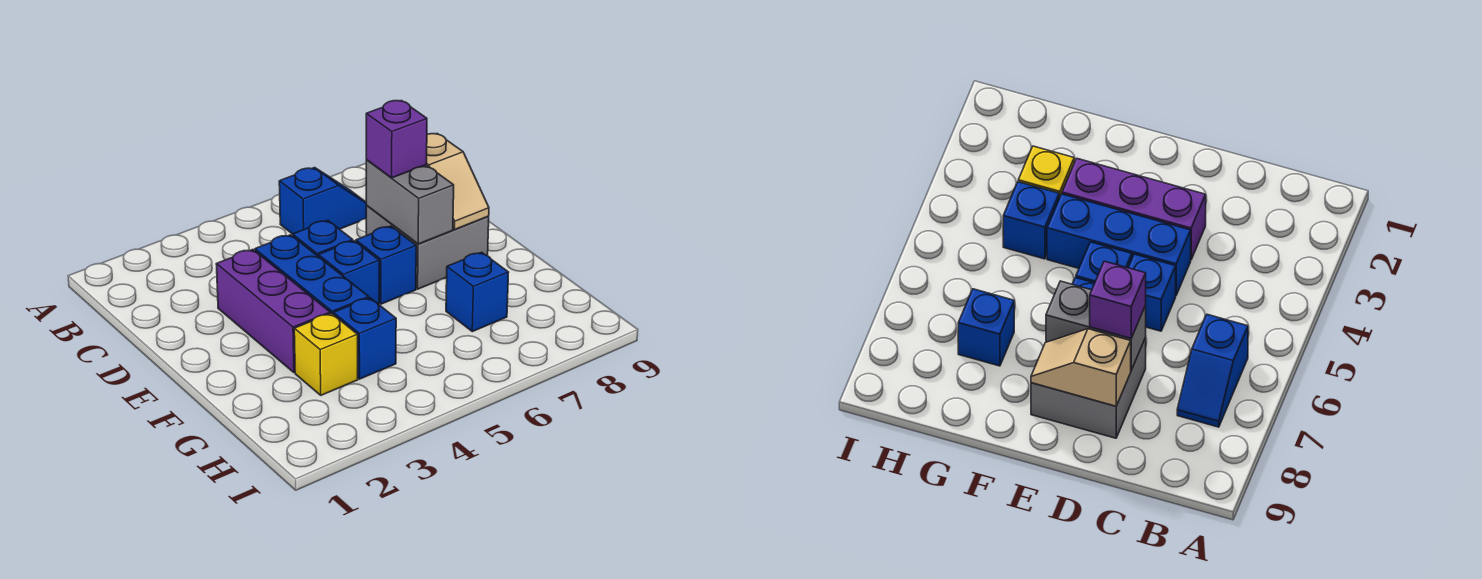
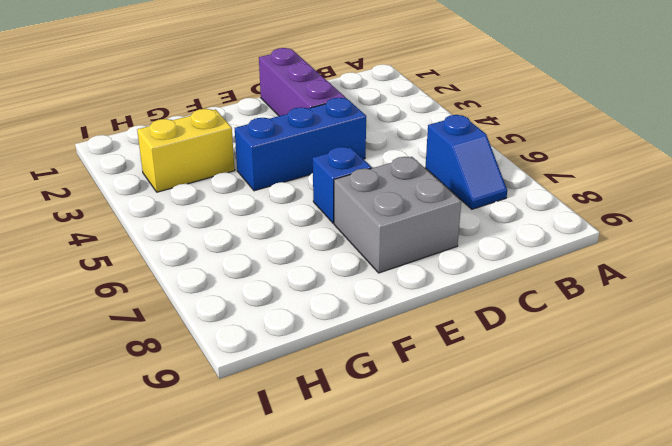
purple 1x3 brick [259,48,346,116] -> purple 1x3 brick turned to [216,250,330,373]
yellow 1x2 brick [137,109,235,192] -> yellow 1x1 brick [294,313,358,395]
none -> blue 1x1 brick [293,221,353,256]
none -> blue 1x1 brick [318,241,379,304]
none -> blue 1x1 brick [333,298,396,379]

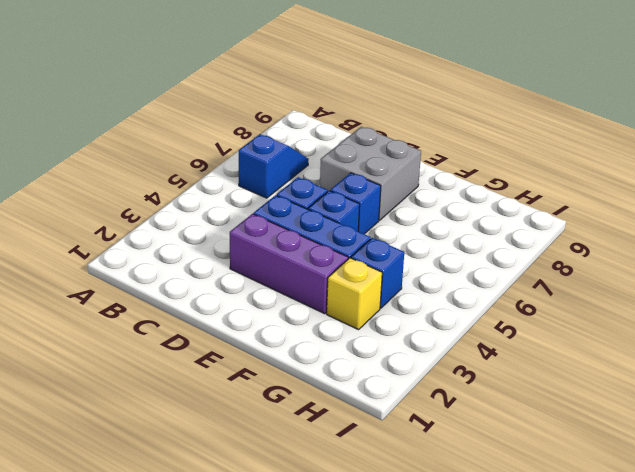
none -> blue 1x1 brick [446,252,509,332]
none -> grey 1x2 brick [366,160,454,244]
none -> tan 1x2 slope [427,134,489,229]

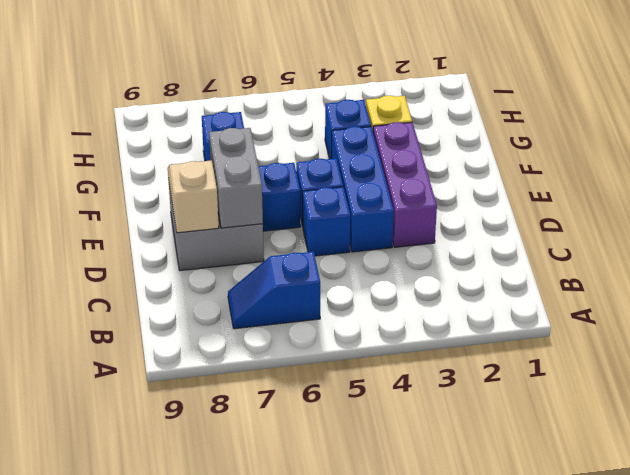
none -> purple 1x1 brick [366,101,427,178]

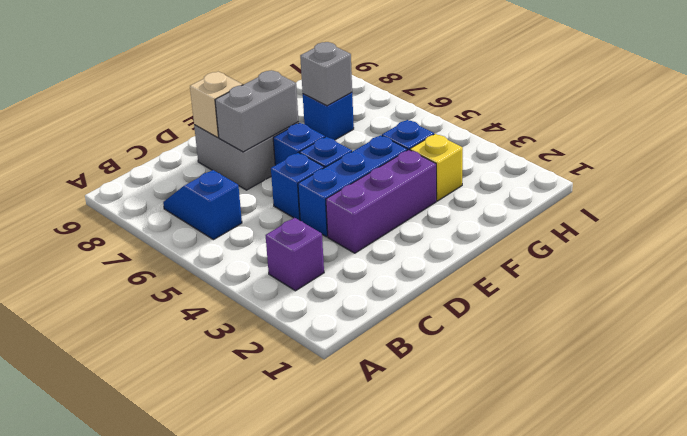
purple 1x1 brick [266,218,324,291] -> purple 1x1 brick moved to [366,101,427,178]
grey 1x1 brick [300,42,352,106] -> none

